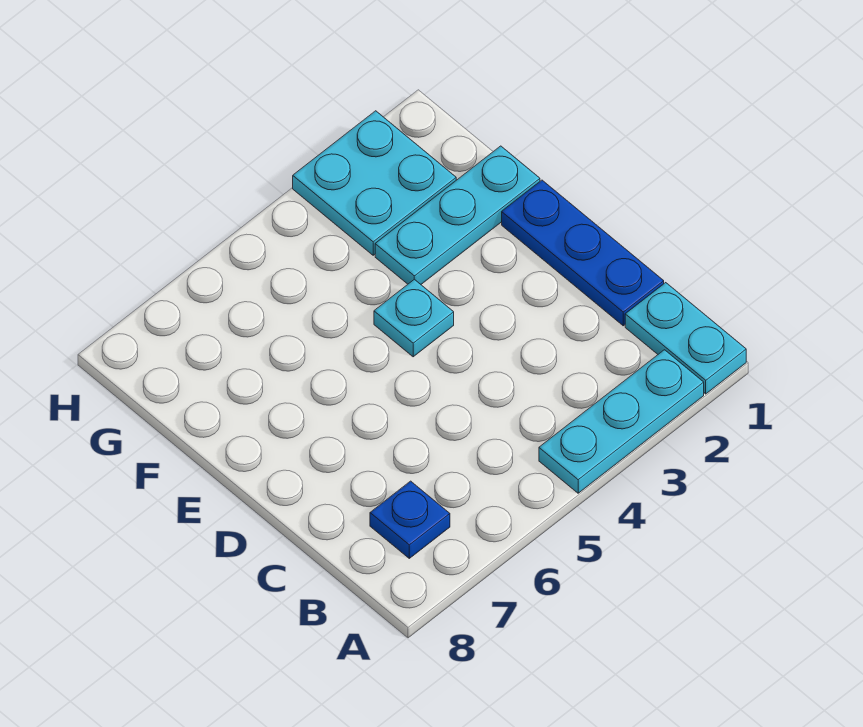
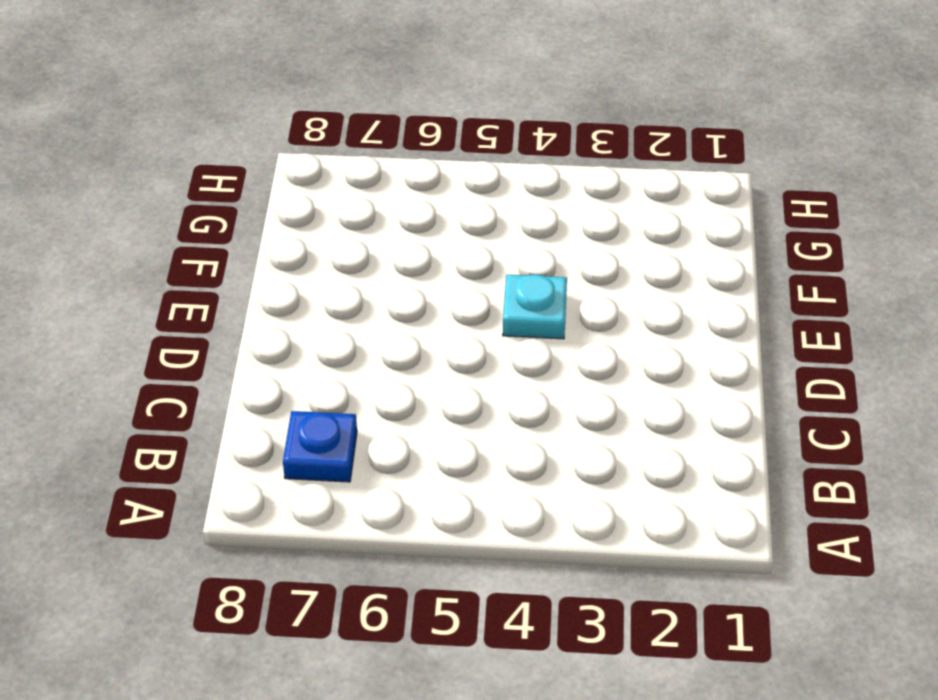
none -> cyan 1x2 plate [625,283,746,394]
none -> cyan 1x3 plate [539,350,704,493]

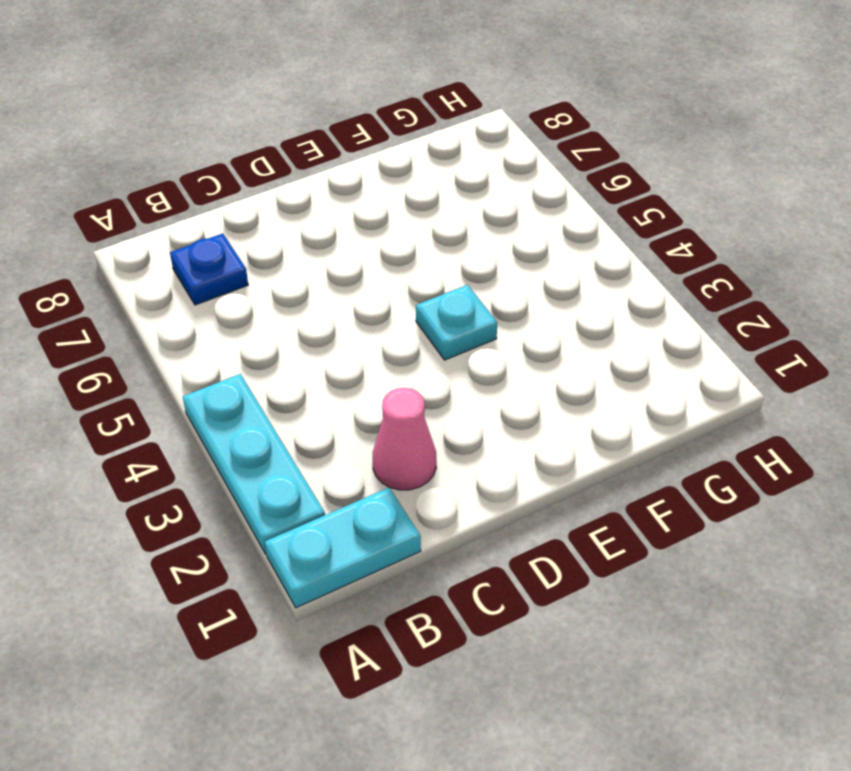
pink 1x1 cone [373,388,436,490] -> none
none -> blue 1x3 plate [502,180,664,326]
none -> cyan 1x3 plate [375,146,540,284]

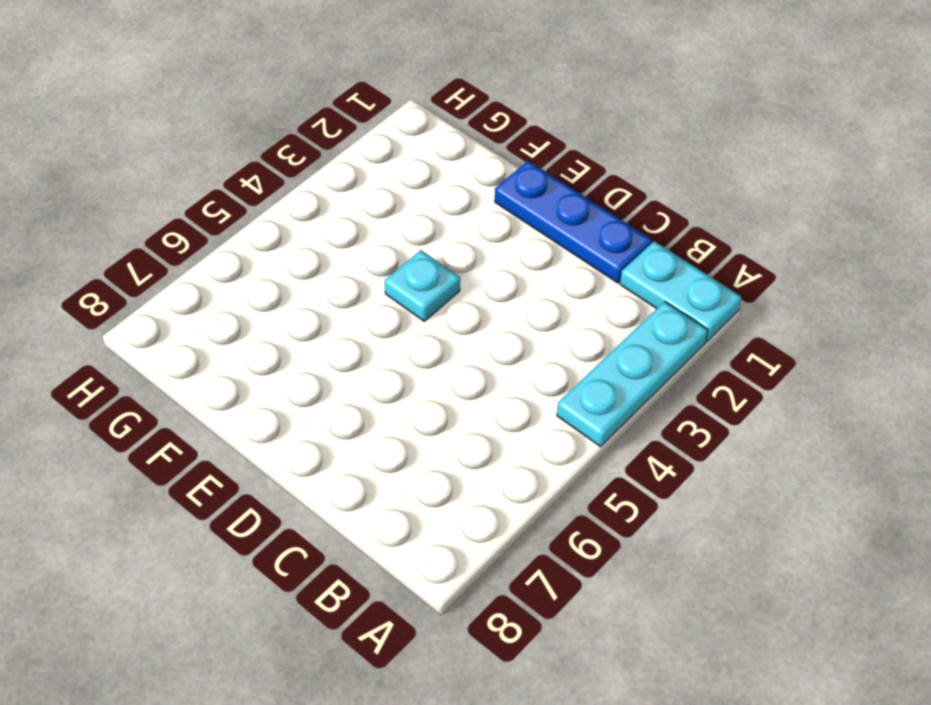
none -> blue 1x1 plate [370,481,450,558]
none -> cyan 1x3 plate [375,146,540,284]

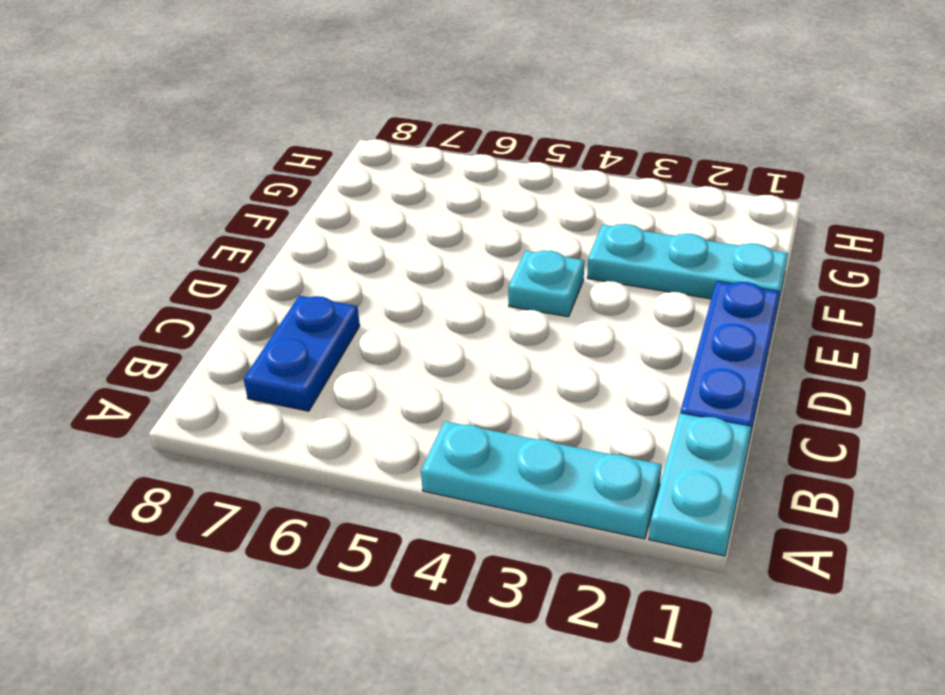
blue 1x2 plate [244,296,360,411] -> blue 1x1 plate [370,481,450,558]
none -> cyan 2x2 plate [293,111,456,255]

